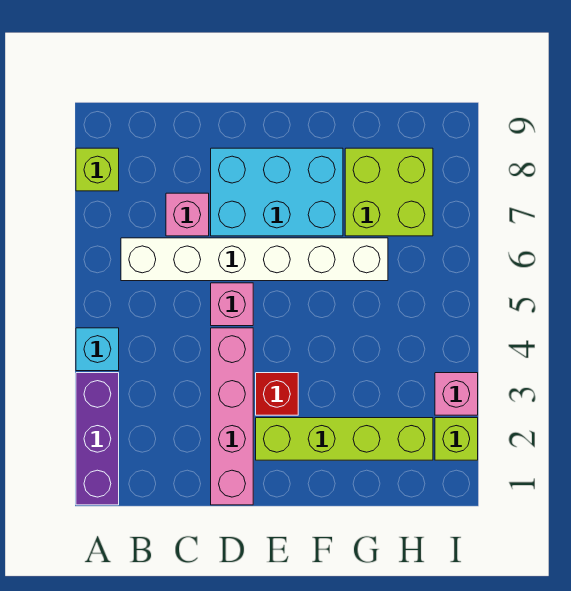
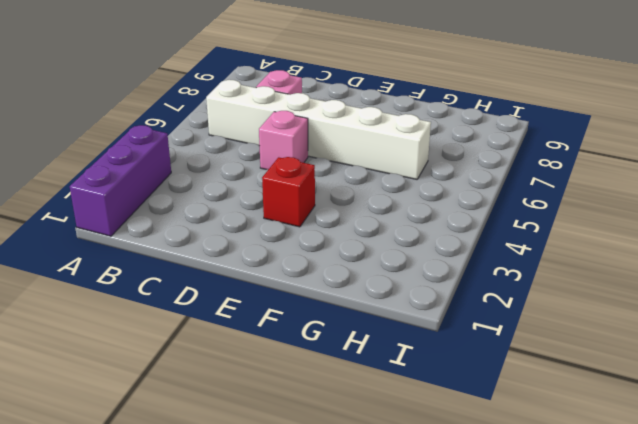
none -> cyan 1x1 brick [76,328,119,371]
none -> lime 1x1 brick [76,148,119,191]
none -> pink 1x4 brick [211,328,253,505]

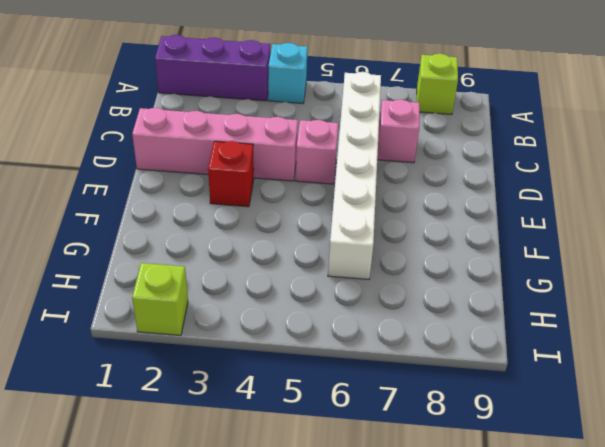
none -> cyan 2x3 brick [211,148,343,236]
none -> lime 1x4 brick [256,418,433,460]
none -> lime 2x2 brick [345,148,433,236]

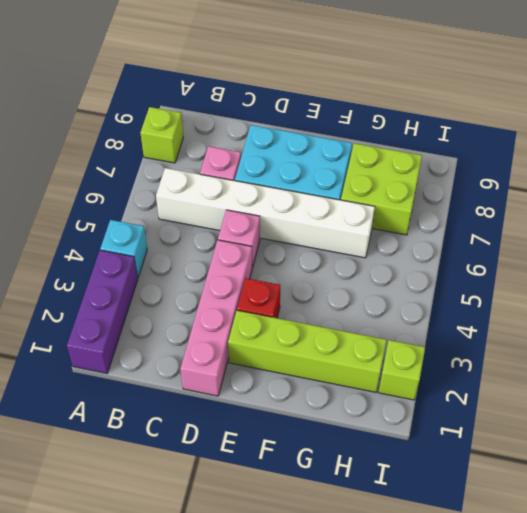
none -> pink 1x1 brick [435,373,478,415]

